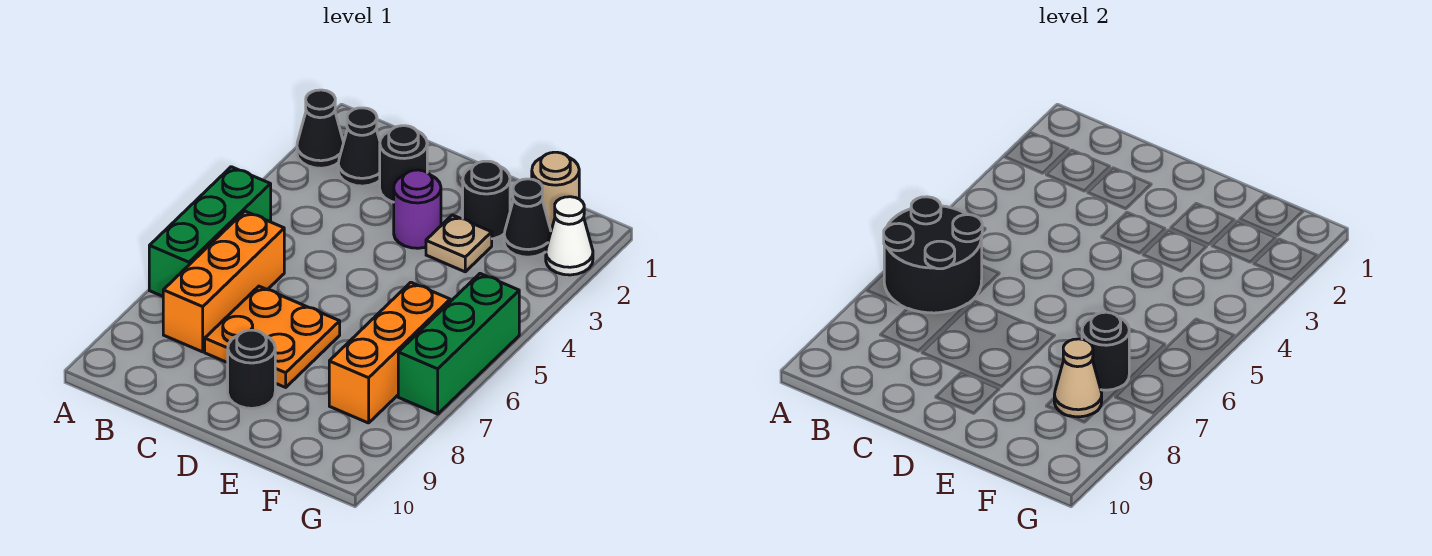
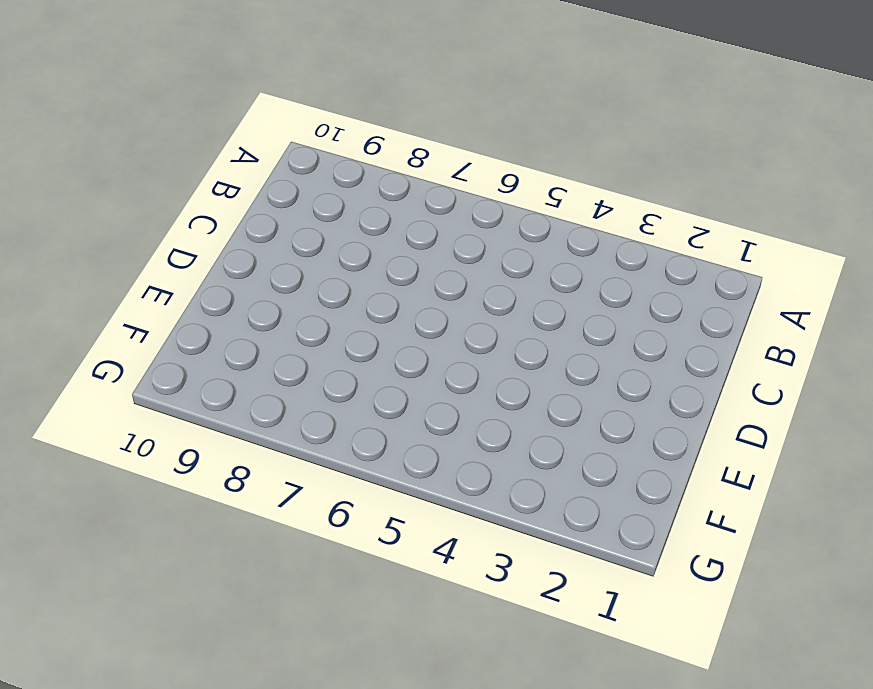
none -> black 1x1 cone [297,90,344,168]
none -> green 1x3 brick [149,167,271,296]
none -> black 1x1 cone [338,108,380,186]

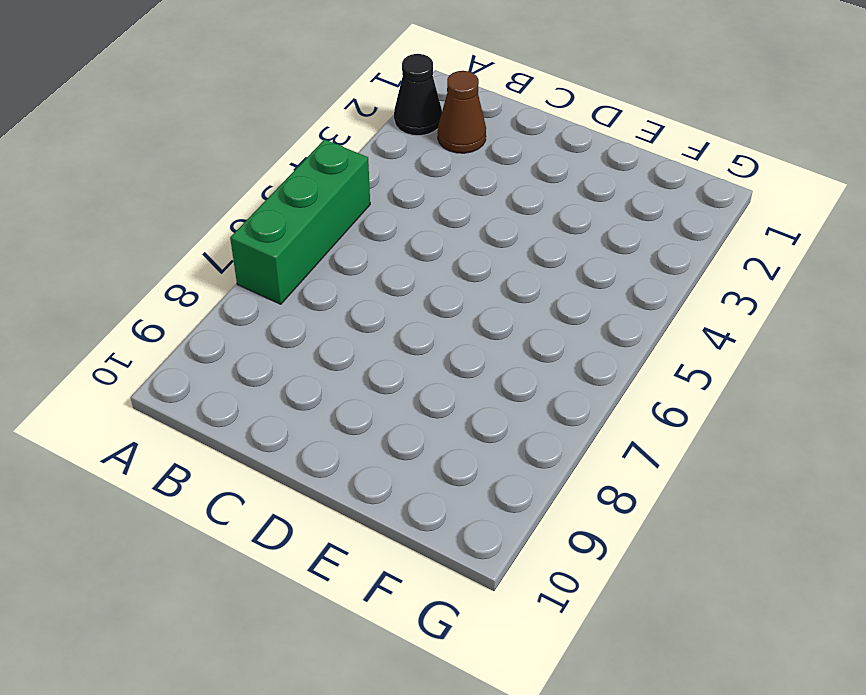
brown 1x1 cone [438,71,486,153] -> black 1x1 cone [338,108,380,186]
none -> orange 1x3 brick [163,211,284,352]
none -> black 1x1 round brick [380,126,427,202]
none -> orange 2x2 plate [205,286,340,387]

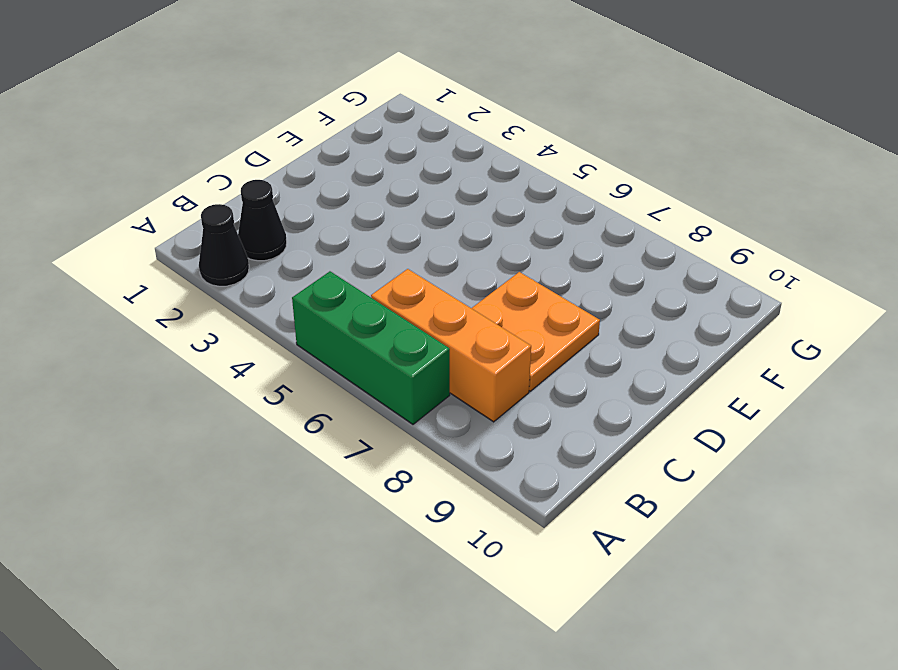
none -> black 1x1 round brick [380,126,427,202]
none -> purple 1x1 round brick [394,170,441,248]
none -> black 1x1 round brick [228,330,275,408]

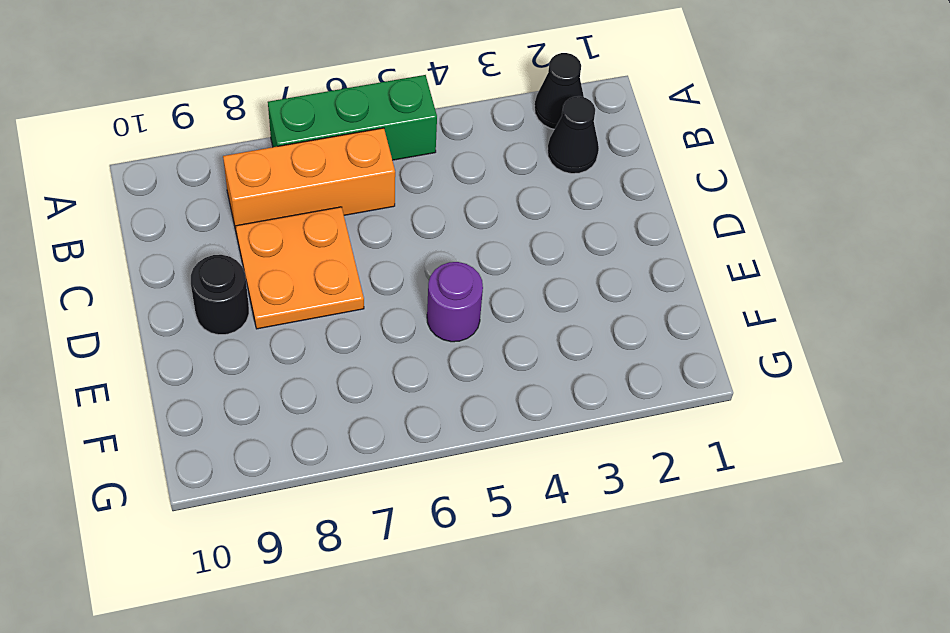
purple 1x1 round brick [427,262,483,342] -> purple 1x1 round brick moved to [394,170,441,248]
none -> black 1x1 round brick [380,126,427,202]
none -> black 1x1 round brick [463,161,510,239]
none -> tan 1x1 plate [426,215,492,272]

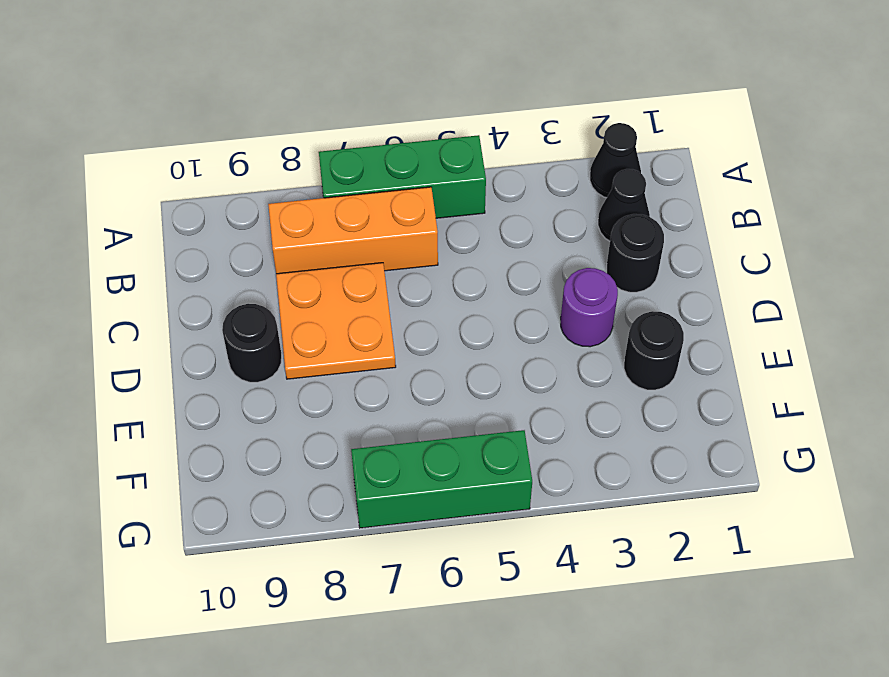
none -> tan 1x1 plate [426,215,492,272]
none -> tan 1x1 round brick [532,152,579,230]
none -> black 1x1 cone [504,179,551,257]

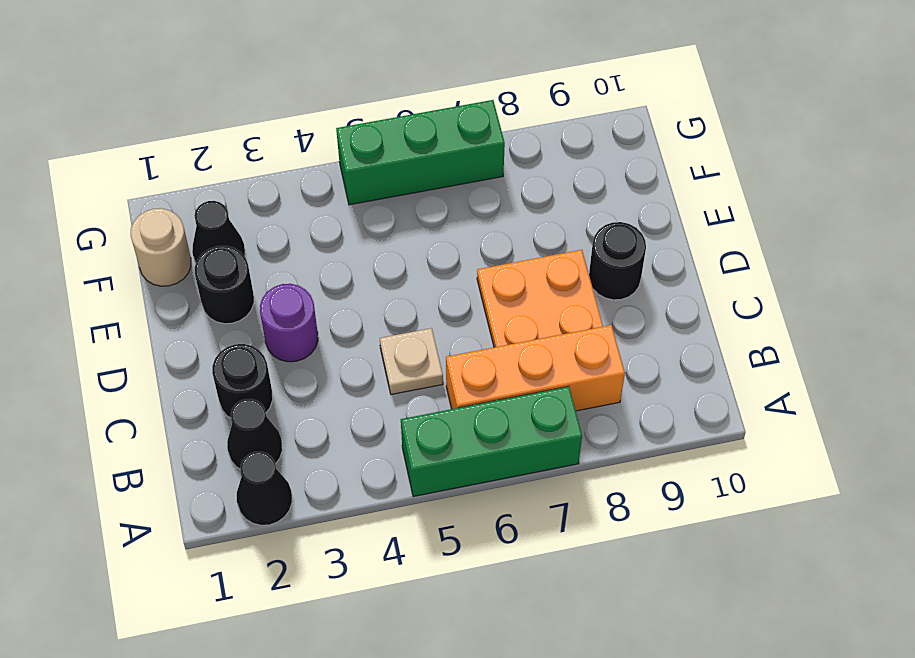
tan 1x1 plate [380,328,443,394] -> tan 1x1 plate moved to [426,215,492,272]
none -> orange 1x3 brick [329,282,450,423]
none -> white 1x1 cone [546,197,593,275]
none -> black 2x2 round brick [884,197,982,313]

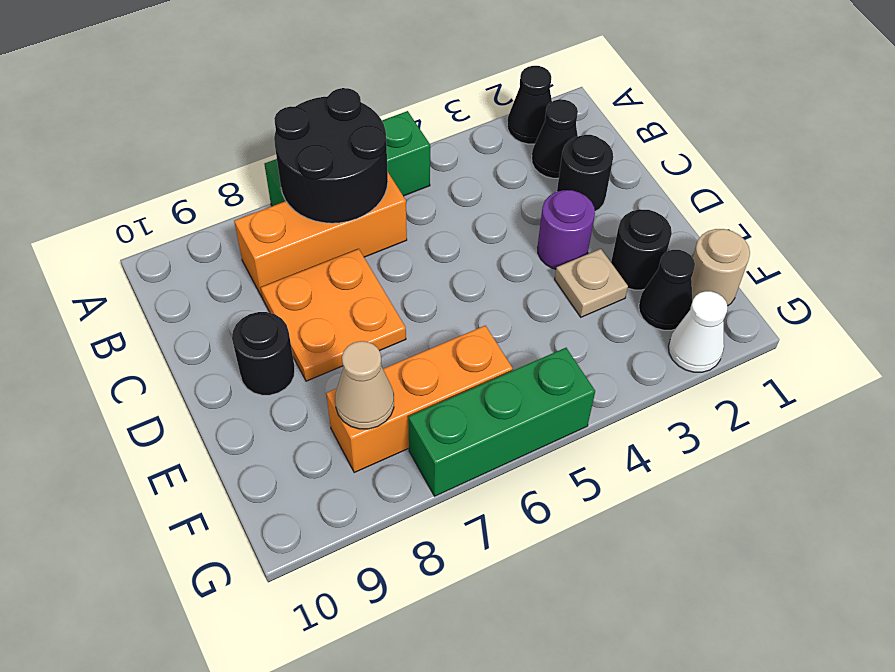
none -> black 1x1 round brick [1082,312,1129,390]

